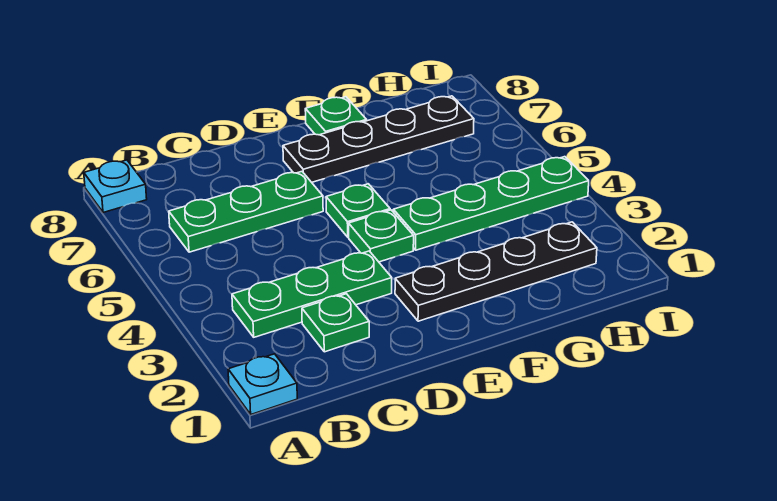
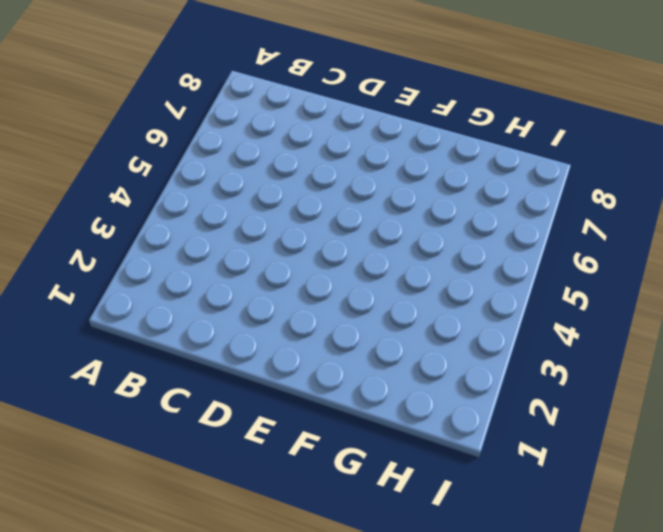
none -> cyan 1x1 plate [228,354,297,414]
none -> cyan 1x1 plate [84,160,147,213]

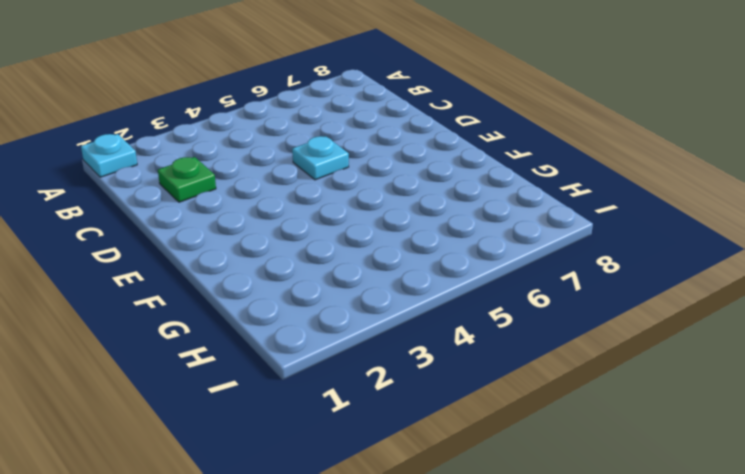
cyan 1x1 plate [292,136,349,180] -> cyan 1x1 plate moved to [84,160,147,213]
none -> green 1x3 plate [232,251,392,337]
none -> green 1x3 plate [169,172,323,252]

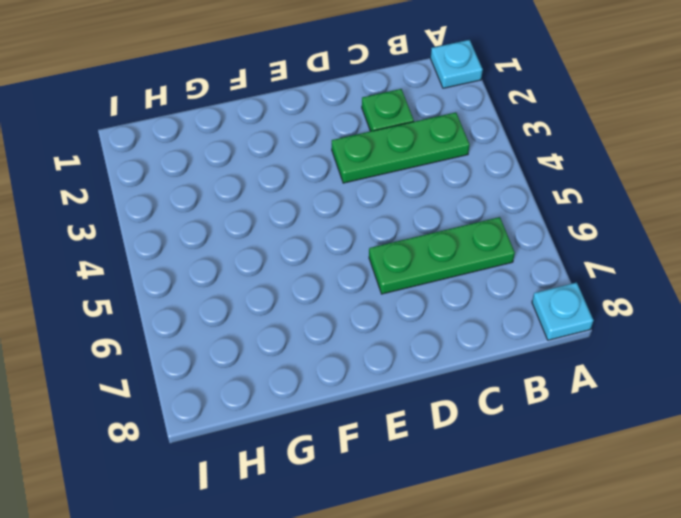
none -> black 1x4 plate [395,222,597,321]
none -> green 1x1 plate [349,210,414,262]

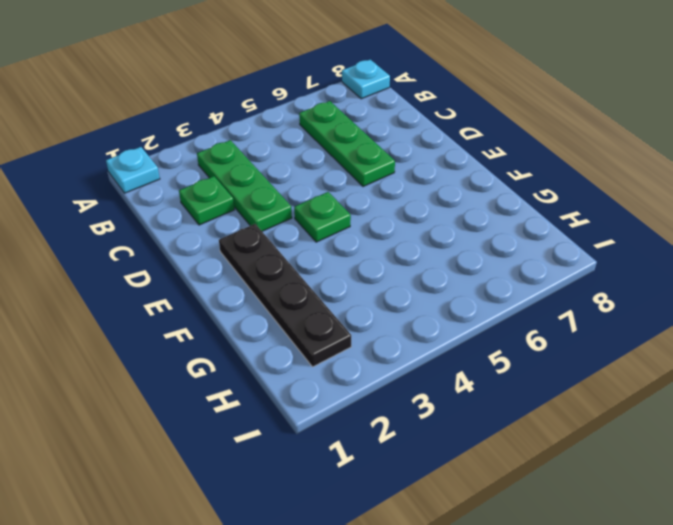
none -> green 1x1 plate [326,184,390,237]
none -> black 1x4 plate [283,96,474,182]

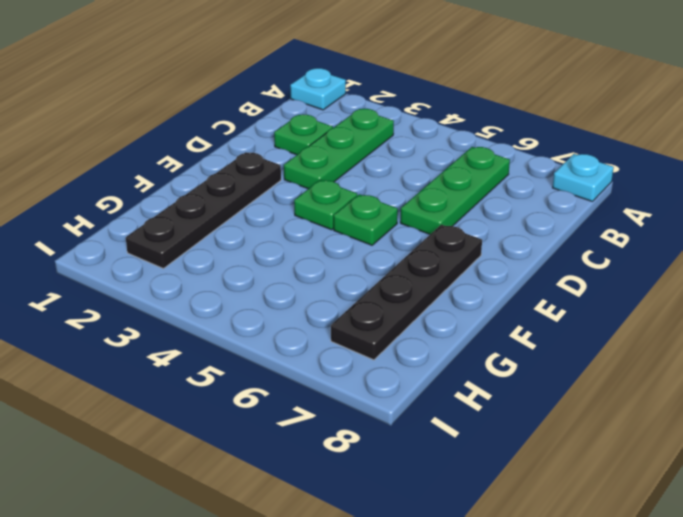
none -> green 1x4 plate [393,157,589,250]
none -> green 1x1 plate [305,97,367,135]

